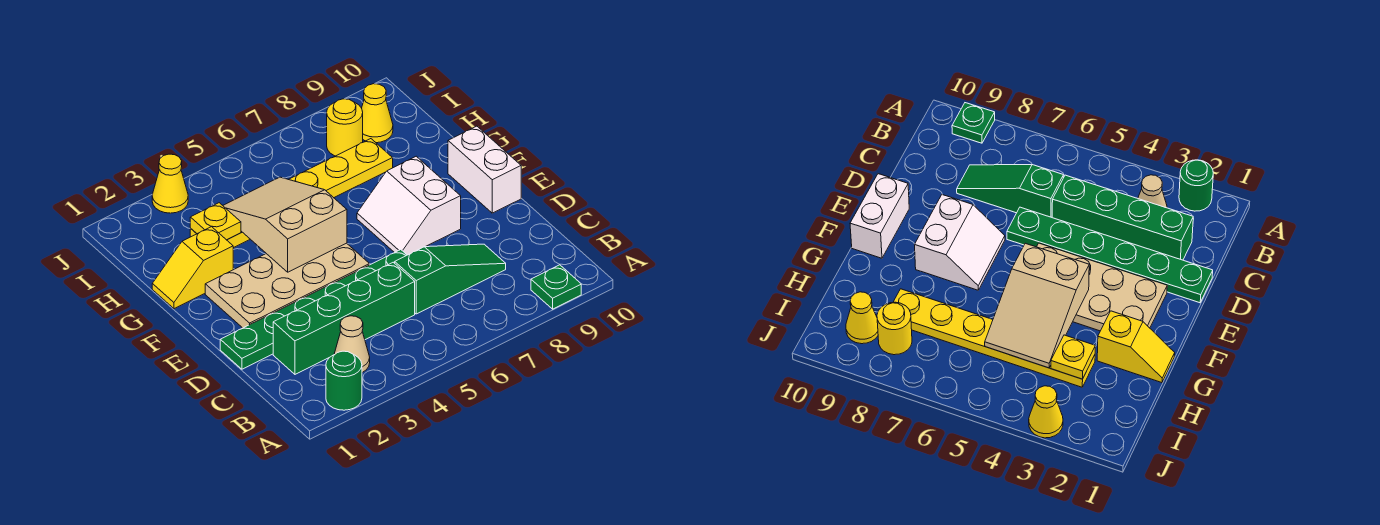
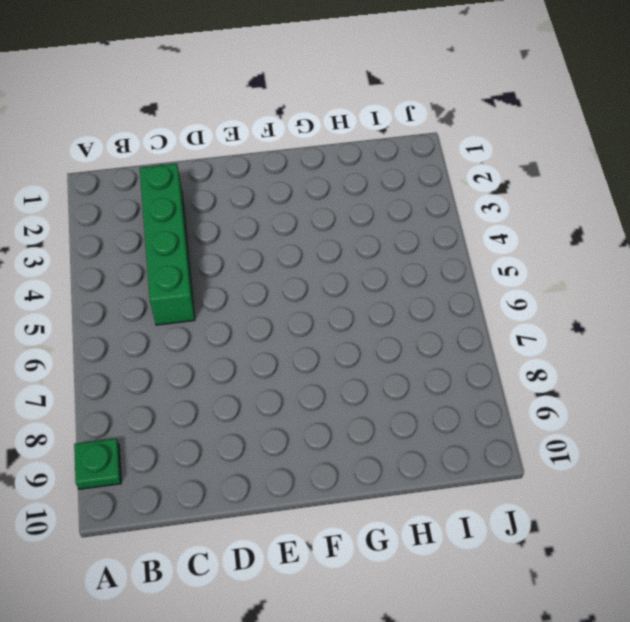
none -> green 1x1 round brick [326,351,362,410]
none -> tan 1x1 cone [334,316,370,372]
none -> green 1x3 slope [395,244,506,314]

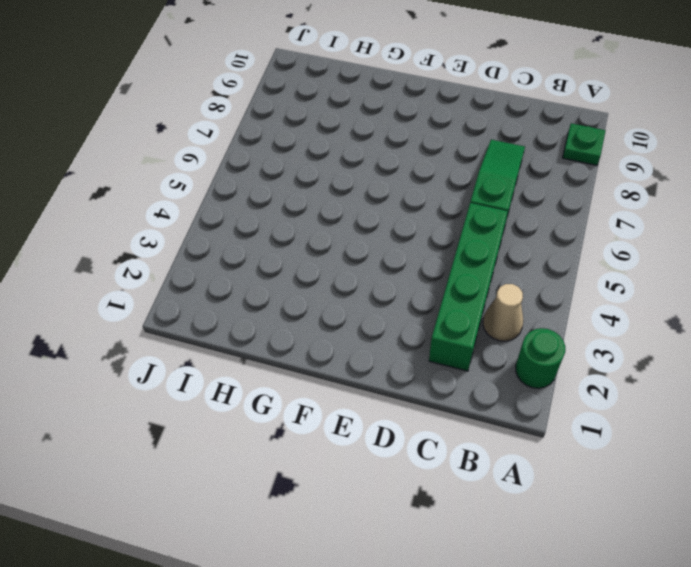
none -> green 1x6 plate [220,250,407,369]
none -> tan 2x4 plate [205,243,369,328]
none -> white 2x2 slope [357,156,461,255]

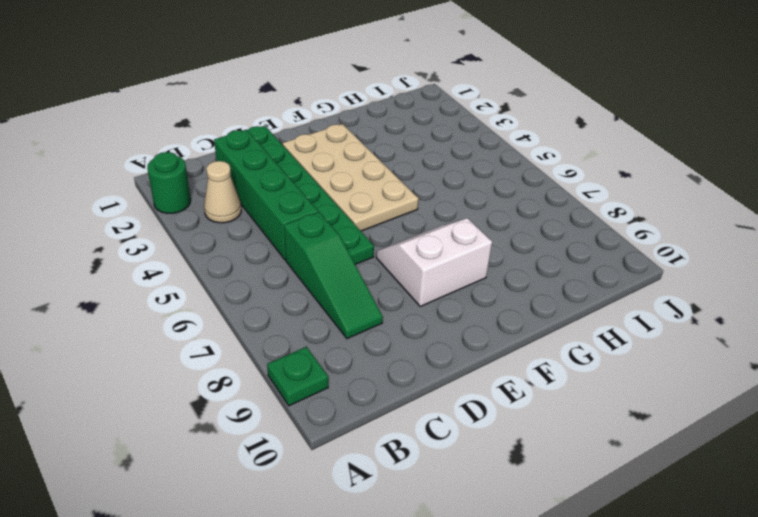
none -> white 1x2 brick [448,126,521,213]
none -> yellow 1x2 slope [152,227,233,309]
none -> yellow 1x6 plate [190,139,393,248]

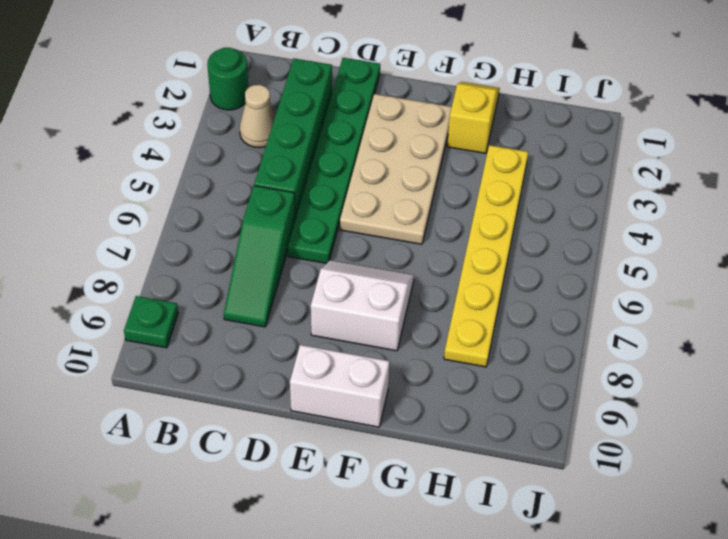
none -> yellow 1x1 round brick [327,99,363,156]
none -> yellow 1x1 cone [362,84,393,143]
none -> yellow 1x1 cone [152,154,188,213]

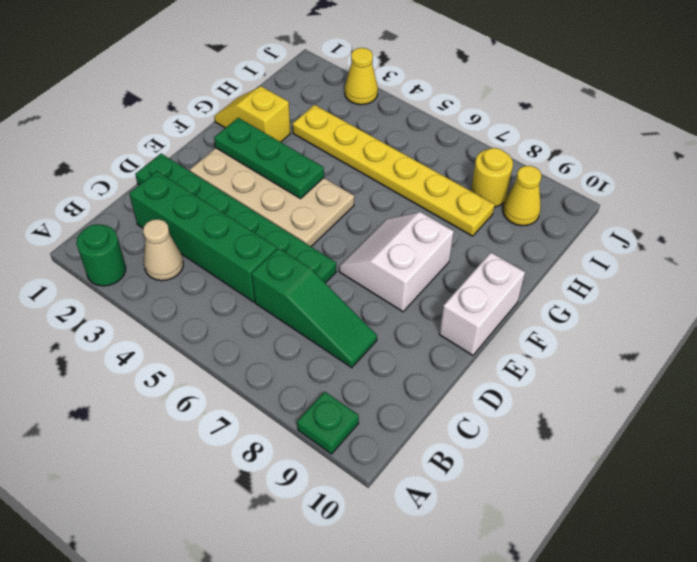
green 1x3 plate [214,118,324,199] -> tan 2x3 slope [223,177,347,272]
none -> yellow 1x1 plate [190,203,241,240]

